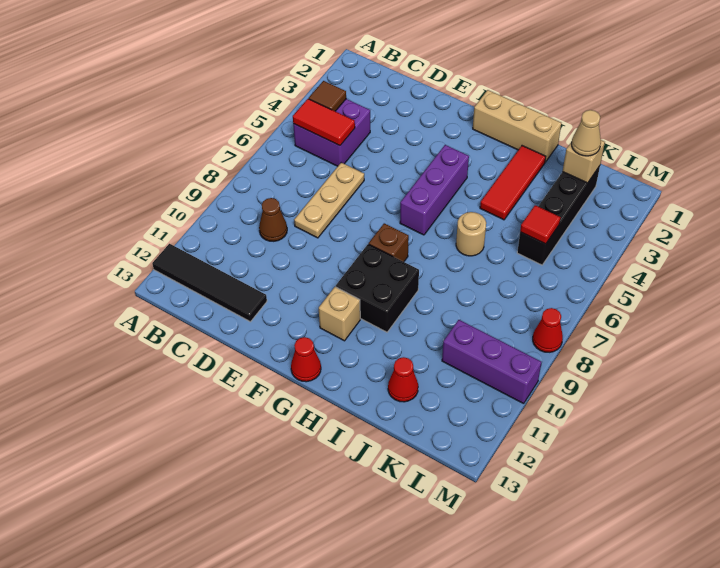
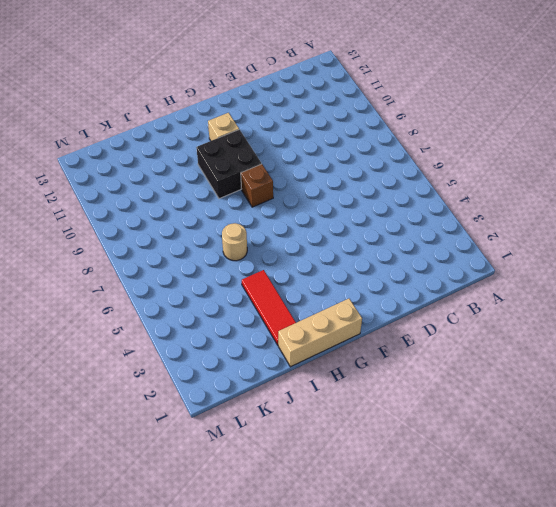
none -> black 1x4 tile [152,244,267,322]
none -> purple 2x2 brick [293,99,370,166]
none -> brown 1x1 cone [259,198,287,241]

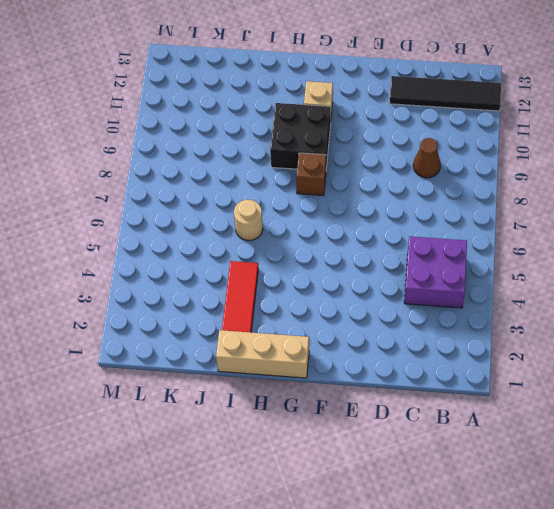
none -> tan 1x3 plate [294,163,364,238]
none -> purple 1x3 brick [400,145,469,235]
none -> red 1x1 cone [291,337,321,382]

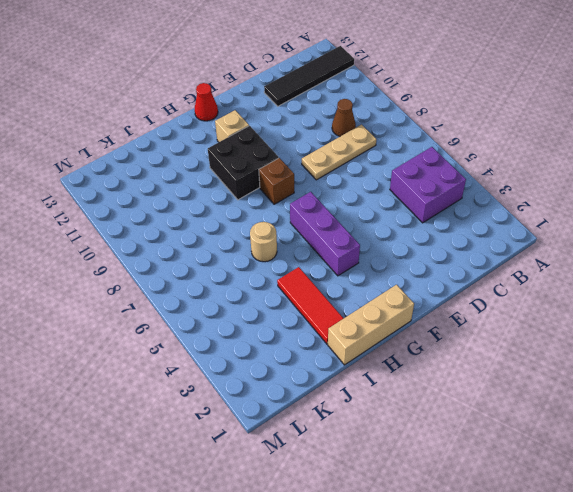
tan 1x3 plate [302,125,376,180] -> tan 1x3 plate turned to [294,163,364,238]
none -> red 1x1 cone [388,357,418,402]
none -> black 1x4 brick [517,166,600,265]
none -> purple 1x3 brick [442,320,542,404]

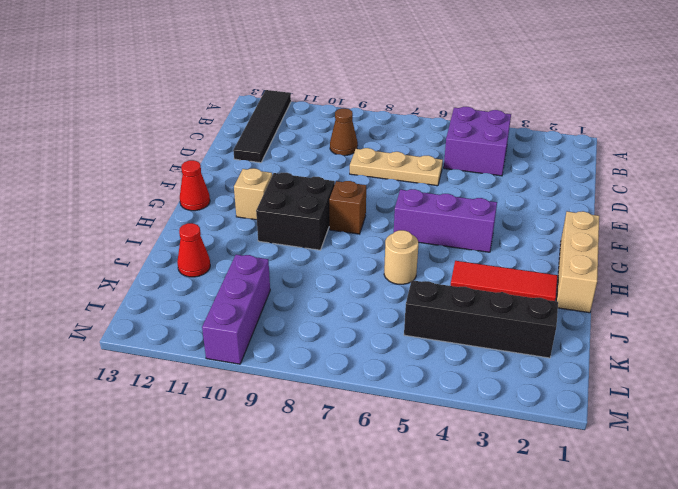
none -> red 1x1 cone [533,308,563,352]
none -> brown 1x1 tile [309,81,346,111]
none -> red 1x2 tile [293,99,355,146]

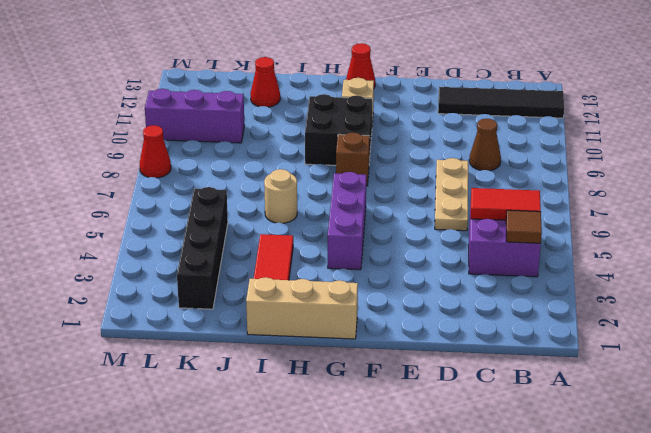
none -> tan 1x1 brick [563,140,605,183]
none -> red 1x1 tile [520,205,561,244]
none -> tan 1x1 cone [572,110,601,156]

